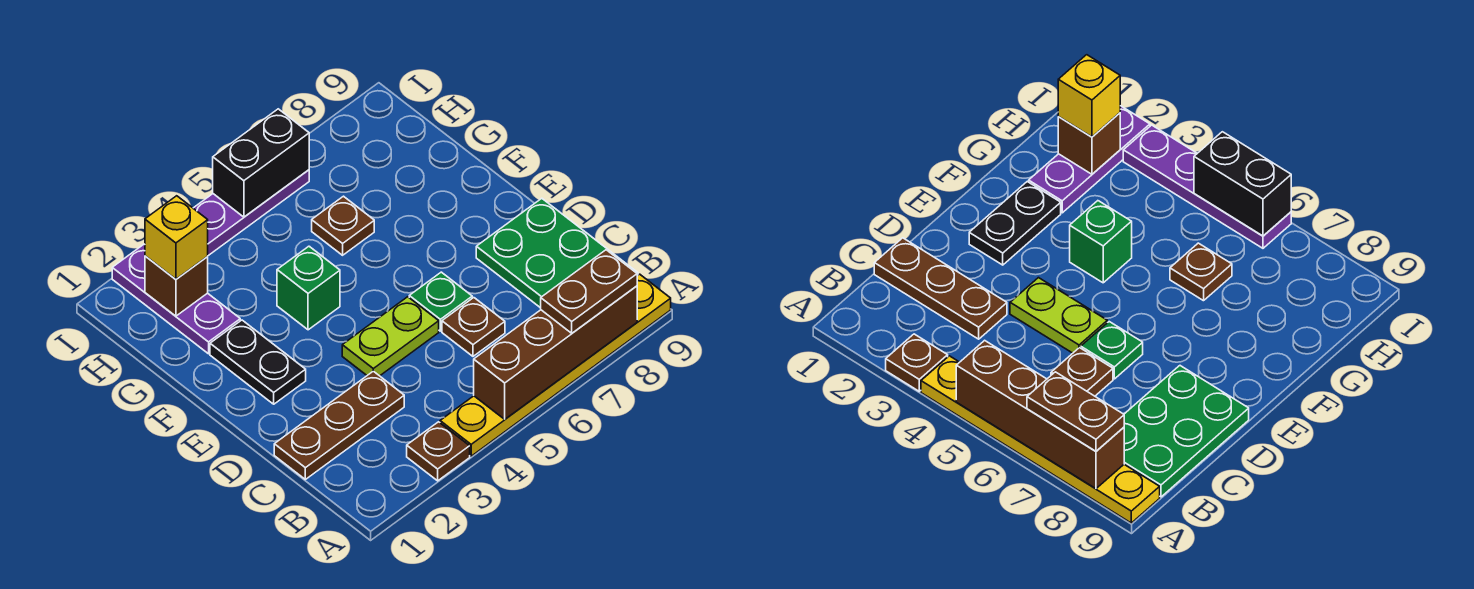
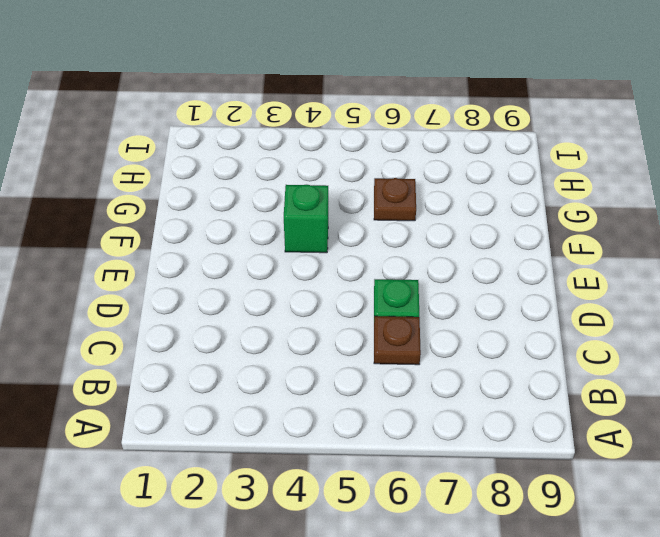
none -> brown 1x1 plate [407,422,470,481]
none -> yellow 1x6 plate [440,274,671,456]
none -> green 2x3 plate [476,198,638,308]

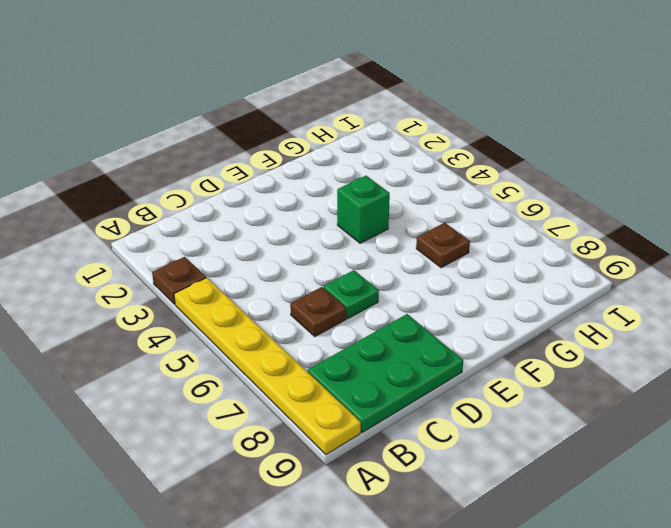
none -> brown 1x3 plate [274,371,404,479]
none -> lime 1x2 plate [342,297,439,376]
none -> black 1x2 plate [210,320,306,404]

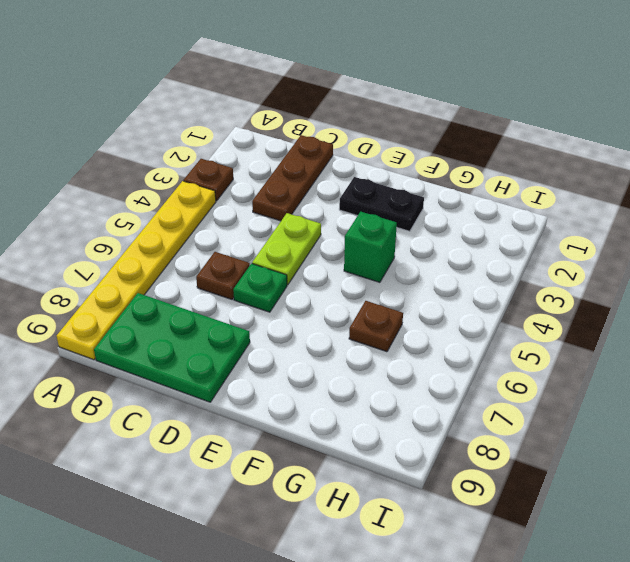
none -> purple 1x3 plate [112,244,240,354]
none -> purple 1x4 plate [193,170,309,256]
none -> brown 1x4 brick [474,286,637,419]

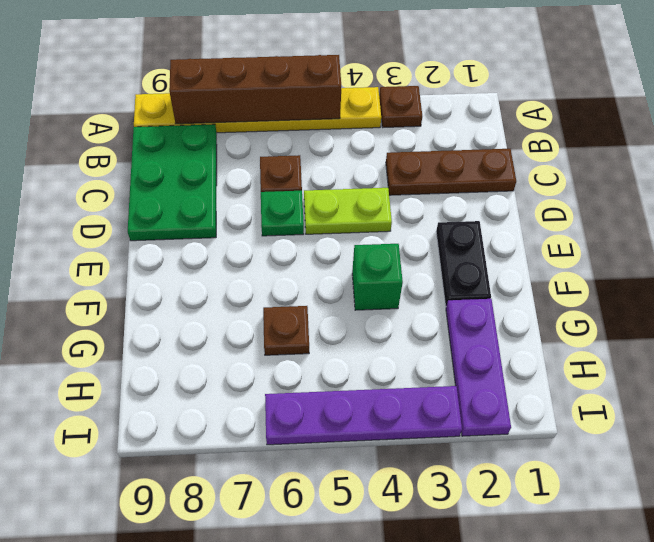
none -> brown 1x1 brick [145,256,208,316]
none -> black 1x2 brick [213,109,309,217]
none -> brown 1x2 plate [541,250,637,333]

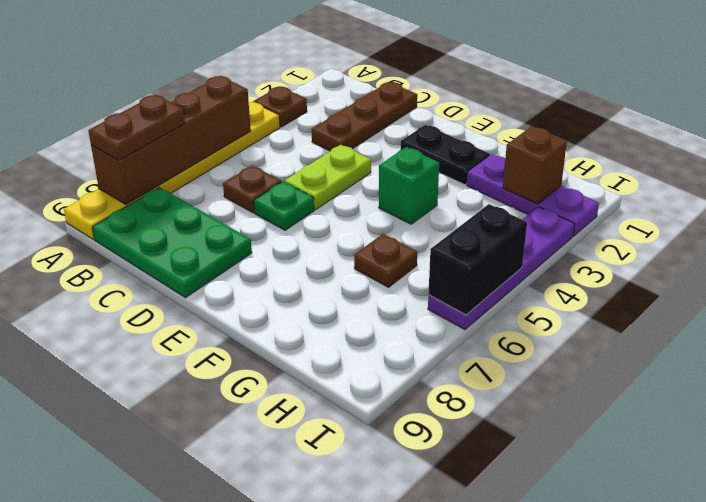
none -> yellow 1x1 brick [145,196,208,279]

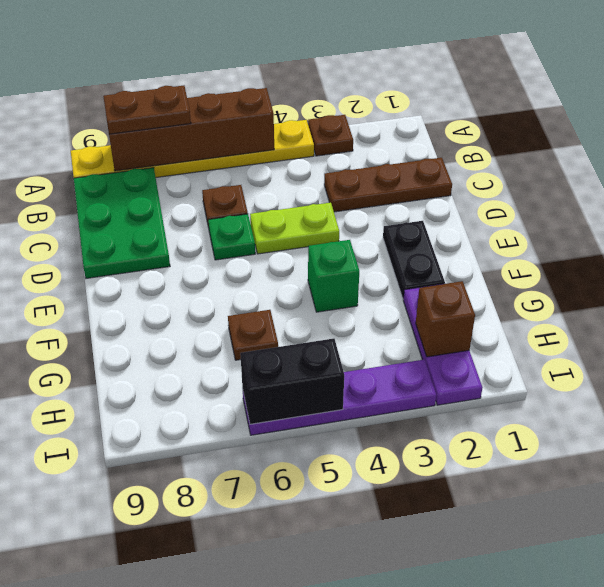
none -> yellow 1x1 brick [145,196,208,279]

